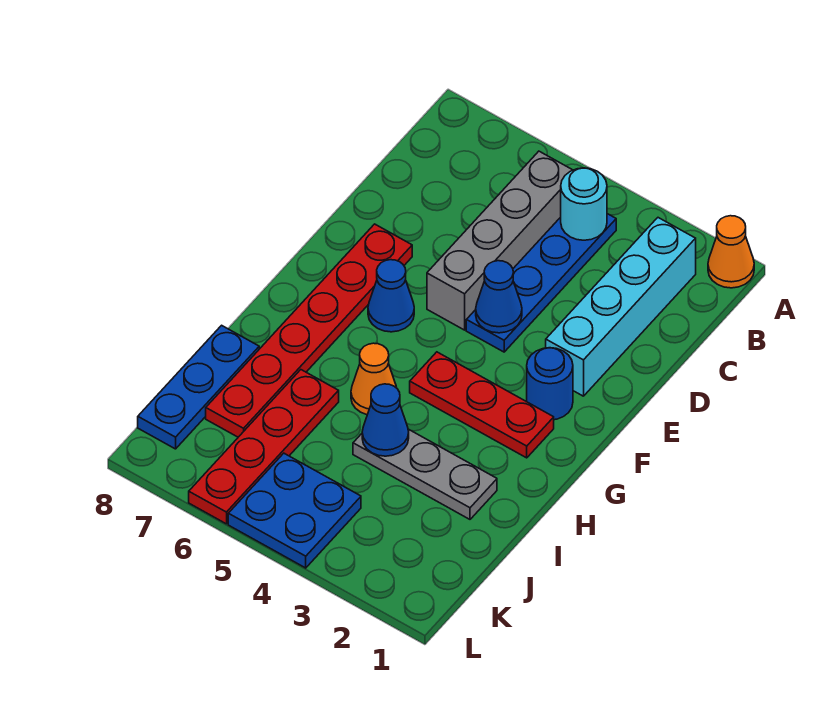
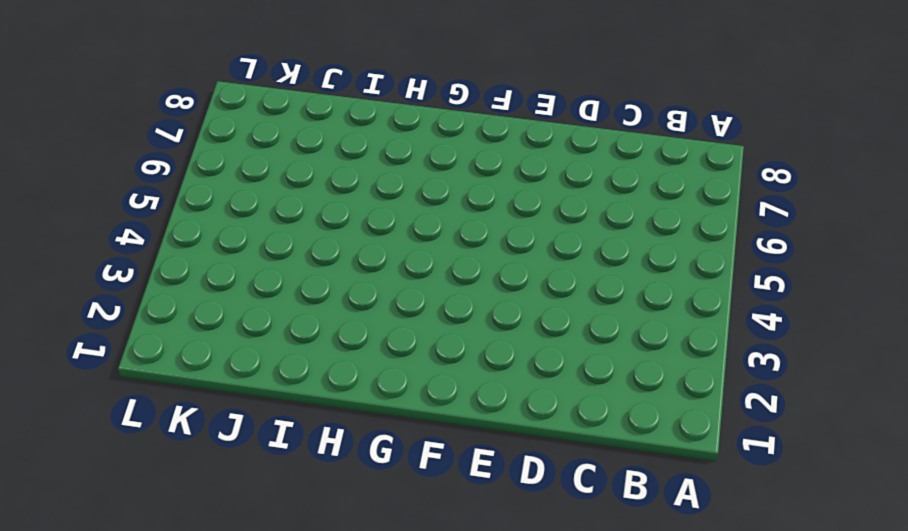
none -> orange 1x1 cone [708,216,754,288]
none -> cyan 1x4 brick [546,218,696,396]
none -> blue 1x4 plate [466,214,616,352]

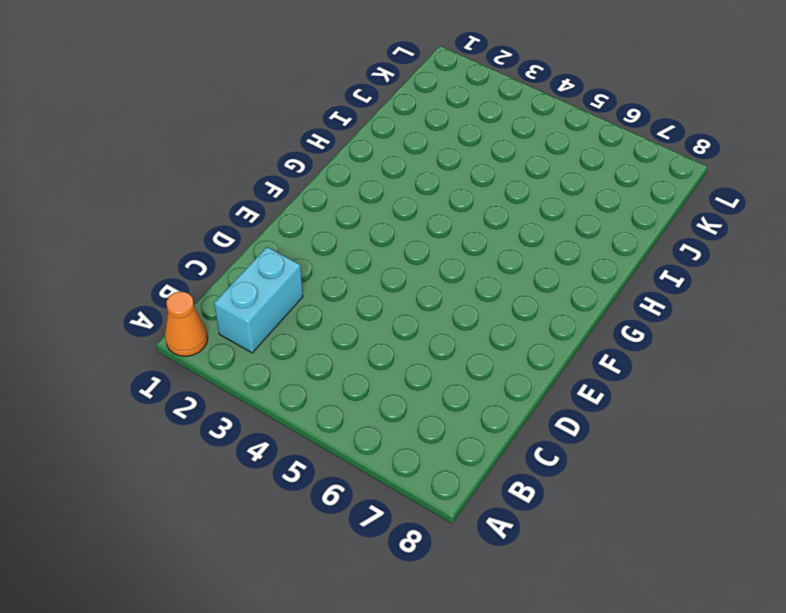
cyan 1x2 brick [214,247,303,353] -> cyan 1x4 brick [546,218,696,396]
none -> blue 1x4 plate [466,214,616,352]
none -> grey 1x4 brick [427,151,573,330]
none -> red 1x6 plate [206,224,412,437]

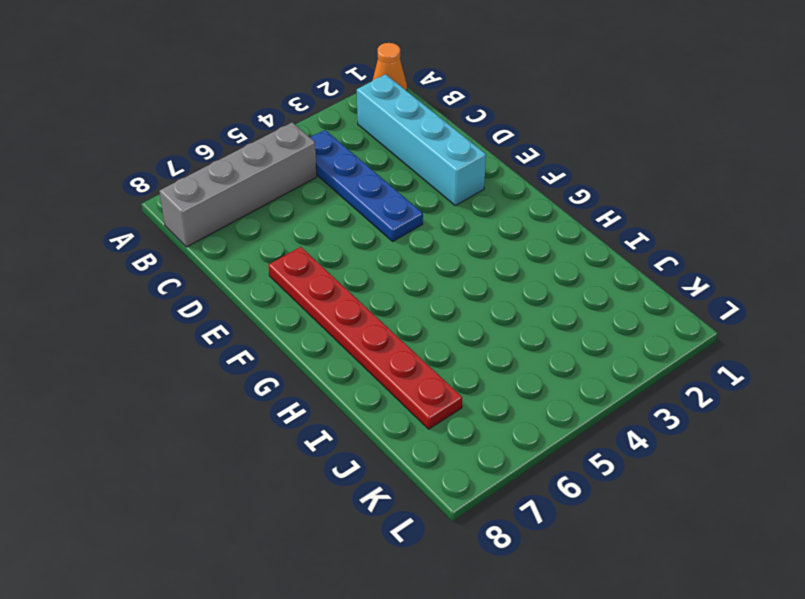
grey 1x4 brick [160,122,317,247] -> grey 1x4 brick turned to [427,151,573,330]
none -> blue 1x1 round brick [527,348,573,420]
none -> blue 1x1 cone [368,260,414,332]
none -> red 1x3 plate [410,352,554,458]

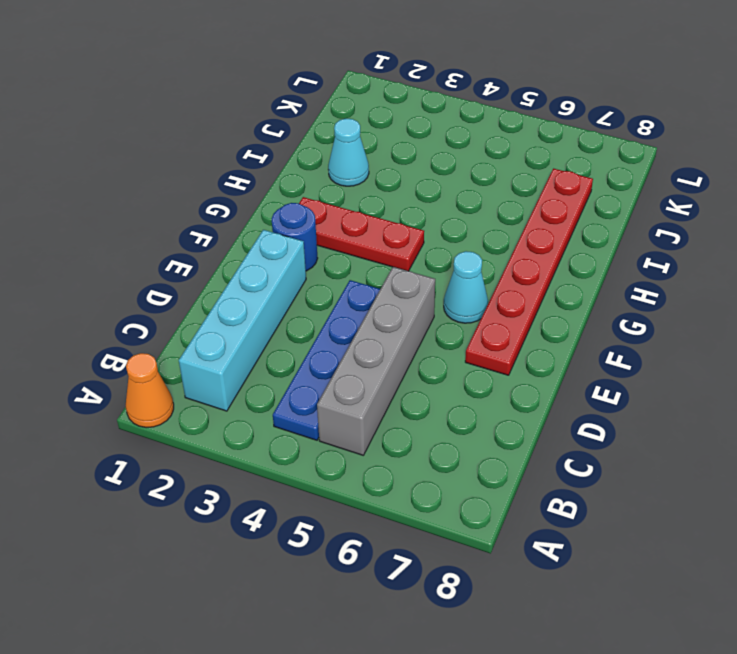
cyan 1x1 cone [444,251,488,323] -> blue 1x1 cone [368,260,414,332]
cyan 1x1 cone [328,119,369,186] -> grey 1x3 plate [353,429,497,519]
none -> orange 1x1 cone [351,343,397,415]
none -> red 1x4 plate [189,370,339,524]
none -> blue 1x3 plate [138,325,259,449]

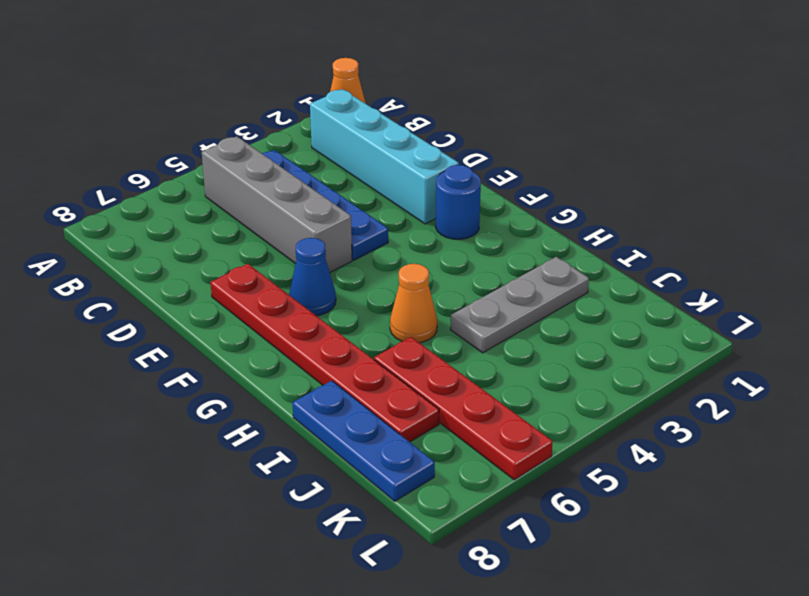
none -> red 1x3 plate [410,352,554,458]
none -> blue 2x2 plate [228,453,361,568]
none -> cyan 1x1 round brick [561,168,607,240]

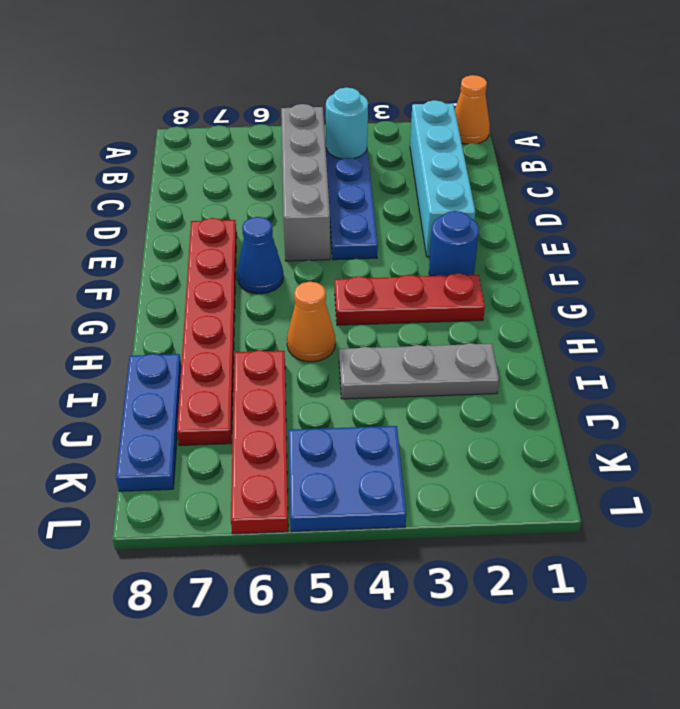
none -> blue 1x1 cone [476,261,522,333]
none -> blue 1x1 cone [362,384,409,456]

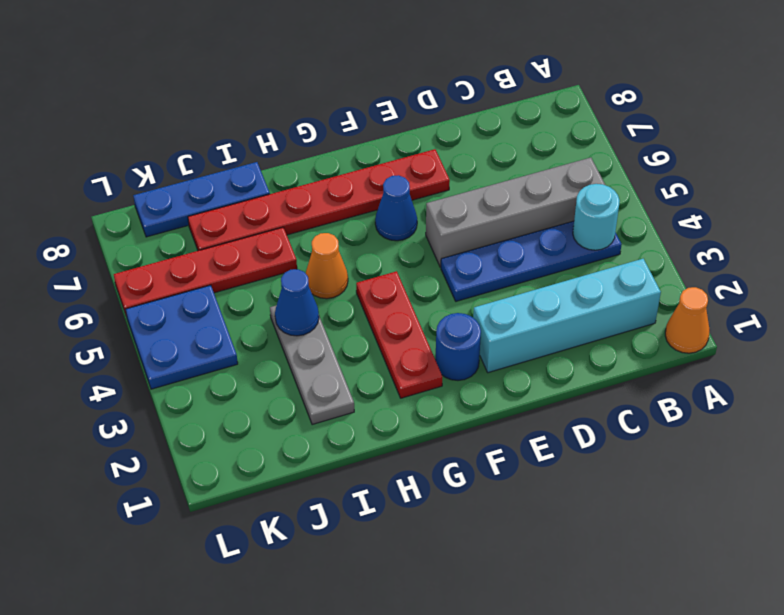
none -> blue 1x1 cone [476,261,522,333]

